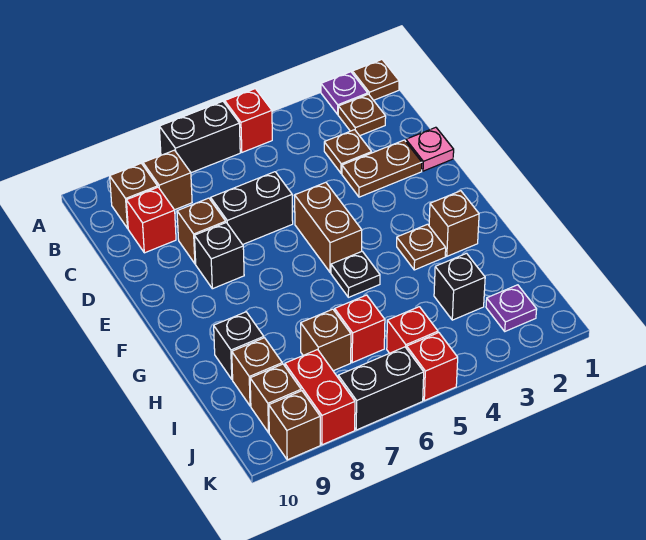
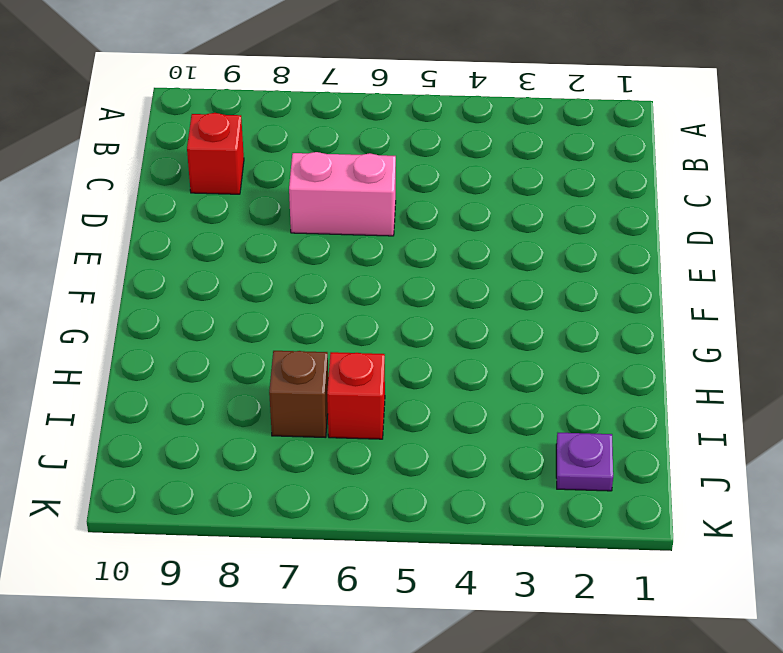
pink 1x2 brick [289,152,396,236] -> black 1x2 brick [211,172,293,245]
none -> brown 1x1 plate [352,60,399,100]
none -> purple 1x1 plate [321,72,368,114]
none -> red 1x1 brick [225,89,272,152]
none -> black 1x2 brick [159,101,240,173]

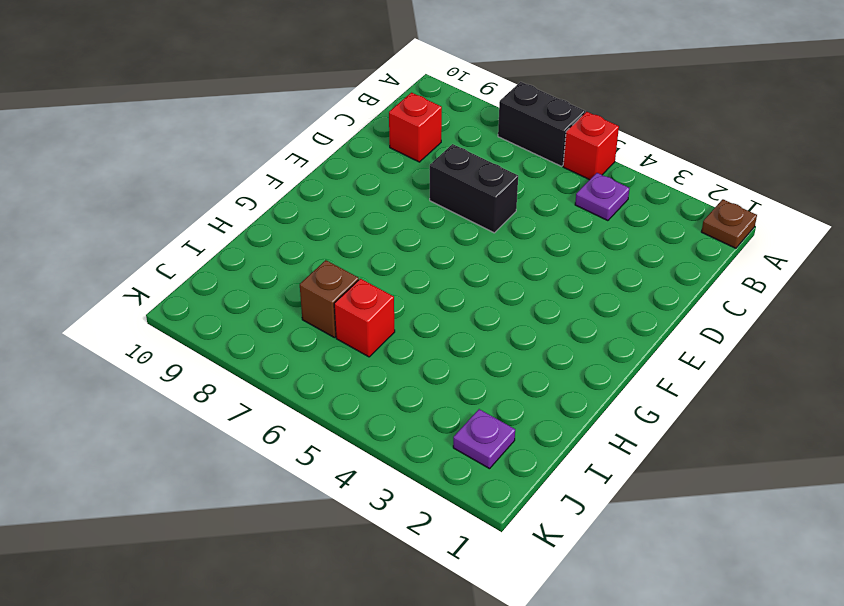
purple 1x1 plate [575,173,630,221] -> purple 1x1 plate moved to [321,72,368,114]
none -> brown 1x1 plate [338,94,386,136]
none -> brown 1x1 brick [143,150,192,210]
none -> brown 1x1 brick [110,163,158,228]
none -> brown 1x1 plate [324,130,372,174]

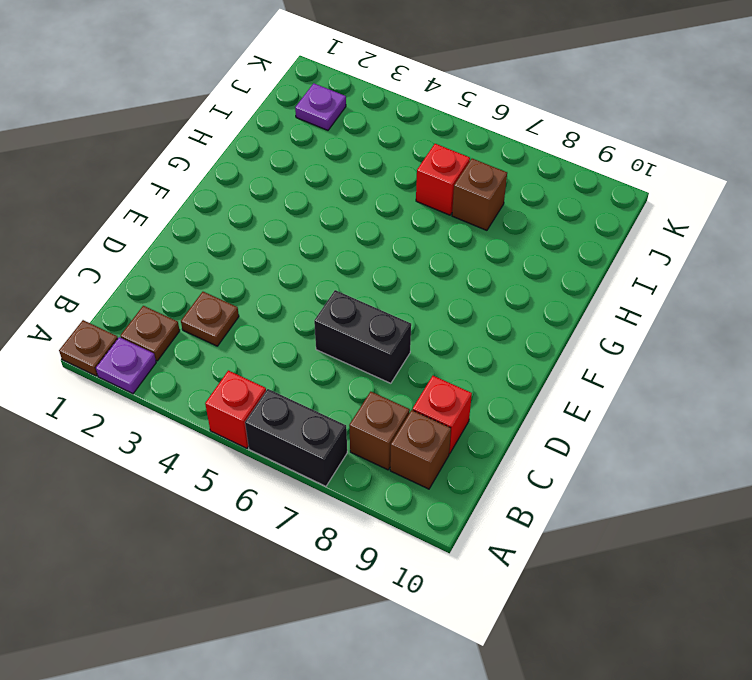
none -> pink 1x1 plate [406,127,454,171]
none -> brown 1x2 plate [342,140,422,197]
none -> brown 1x1 brick [177,198,226,264]
none -> brown 1x2 brick [295,182,362,272]

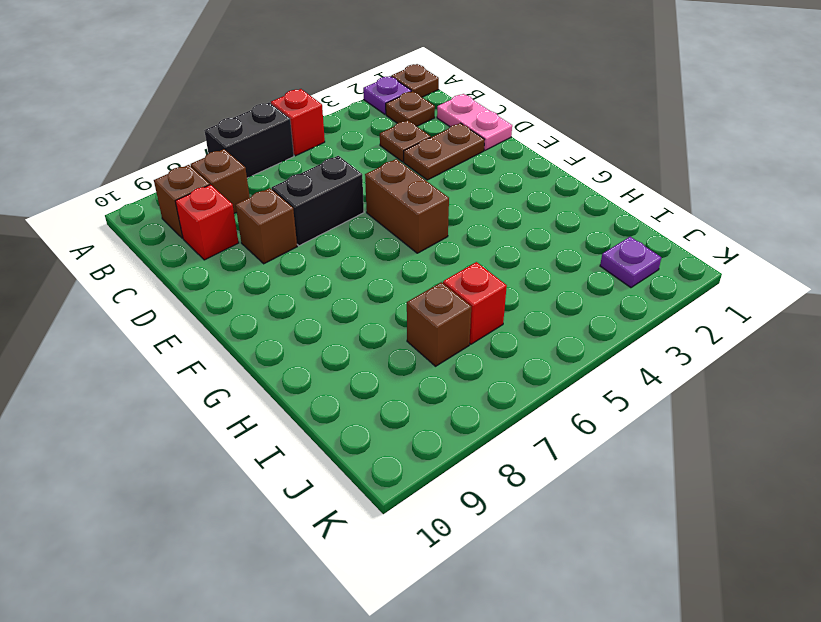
pink 1x2 plate [437,94,512,150] -> pink 1x1 plate [406,127,454,171]
none -> black 1x1 brick [195,223,244,289]
none -> brown 1x1 brick [429,191,479,256]
none -> brown 1x1 plate [397,224,446,270]
none -> black 1x1 plate [331,251,380,297]

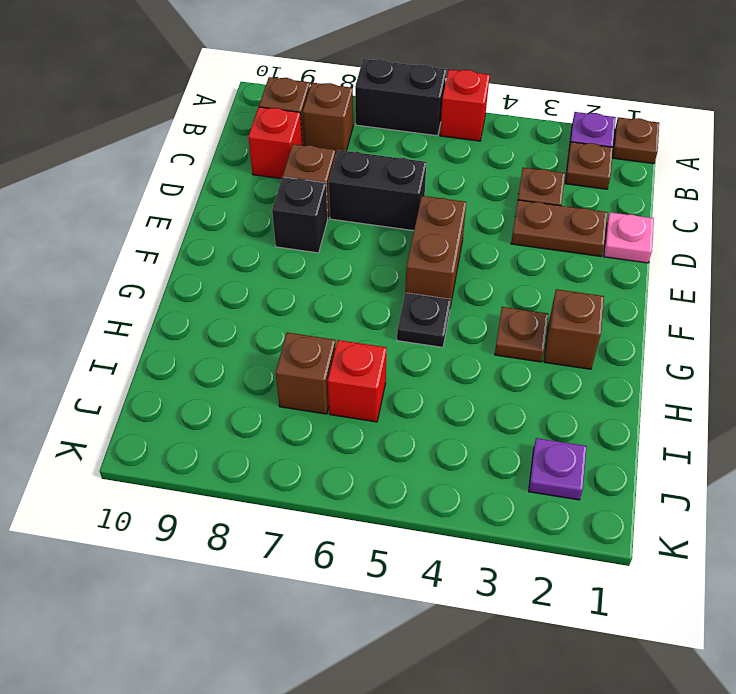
none -> black 1x1 brick [214,312,264,379]
none -> black 1x1 brick [434,253,485,320]
none -> brown 1x1 brick [232,338,282,406]
none -> red 1x1 brick [387,307,438,353]

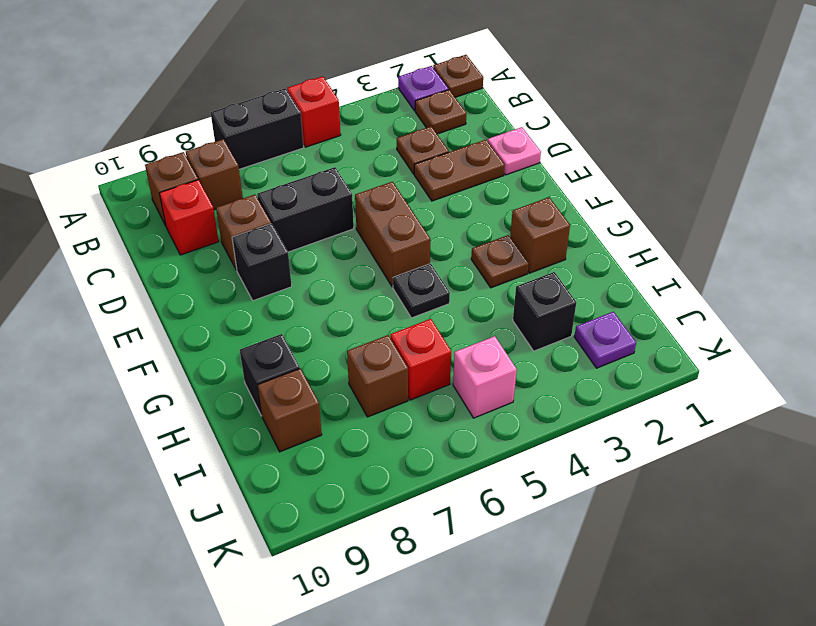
pink 1x1 brick [453,336,517,418] -> red 1x1 brick [387,307,438,353]
none -> red 1x2 brick [285,350,355,445]
none -> brown 1x1 brick [250,364,301,433]
none -> red 1x1 brick [407,333,458,401]
none -> black 1x2 brick [338,347,424,430]

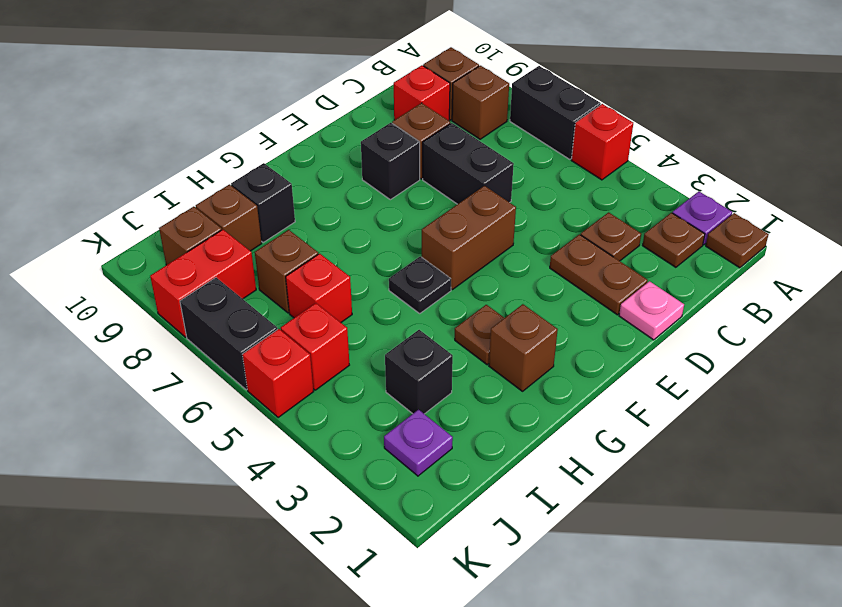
none -> brown 1x1 brick [269,391,320,460]

